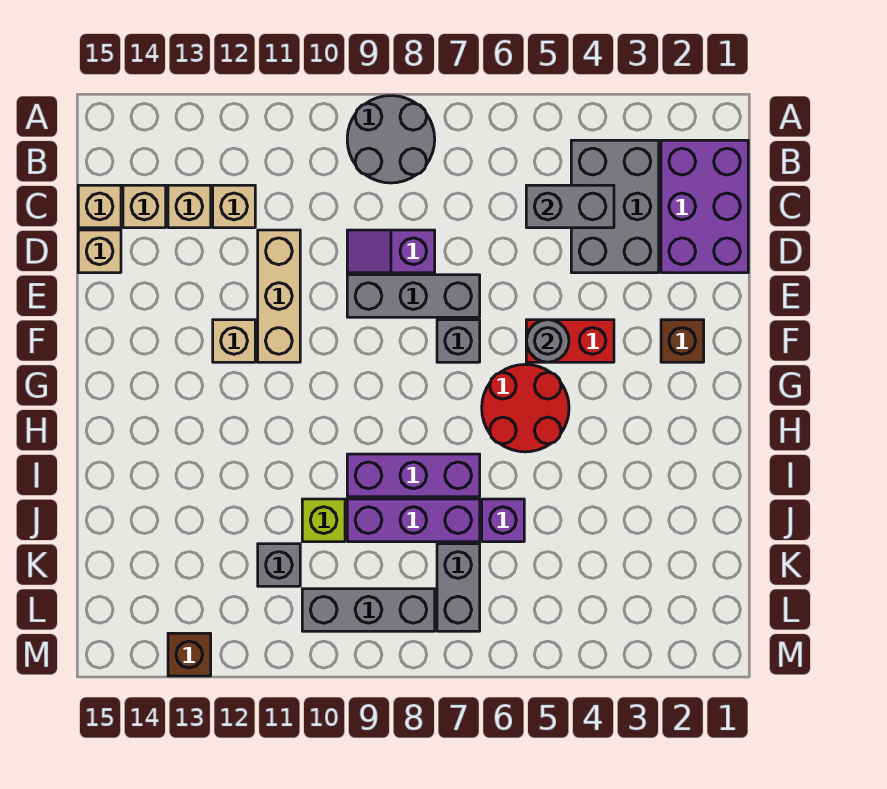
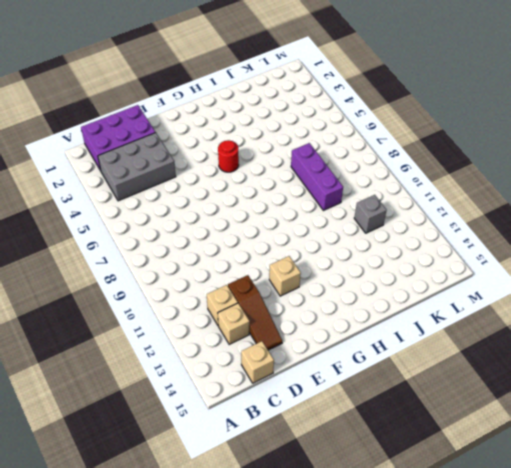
brown 1x3 slope [228,275,282,350] -> none
red 1x1 round brick [218,140,239,172] -> red 2x2 round brick [482,364,569,452]
none -> grey 2x2 round brick [347,96,435,183]
none -> tan 1x1 brick [123,185,166,228]
none -> purple 1x2 slope [347,230,435,273]

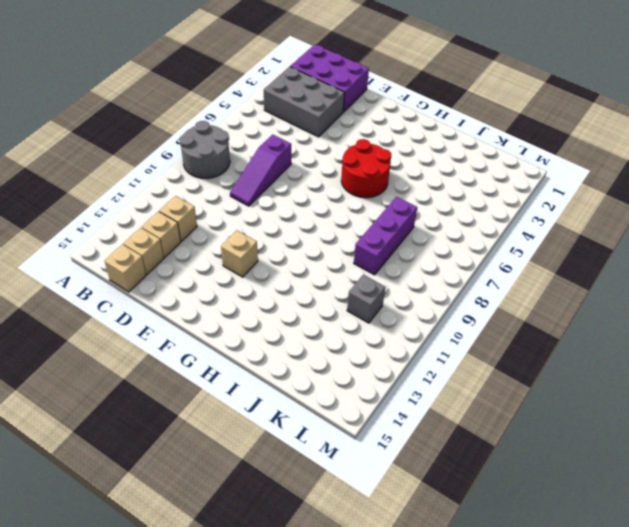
purple 1x3 slope [230,135,291,206] -> purple 1x2 slope [347,230,435,273]
none -> tan 1x3 brick [258,230,300,362]
none -> tan 1x1 brick [78,230,121,273]
none -> grey 1x3 brick [347,275,480,317]

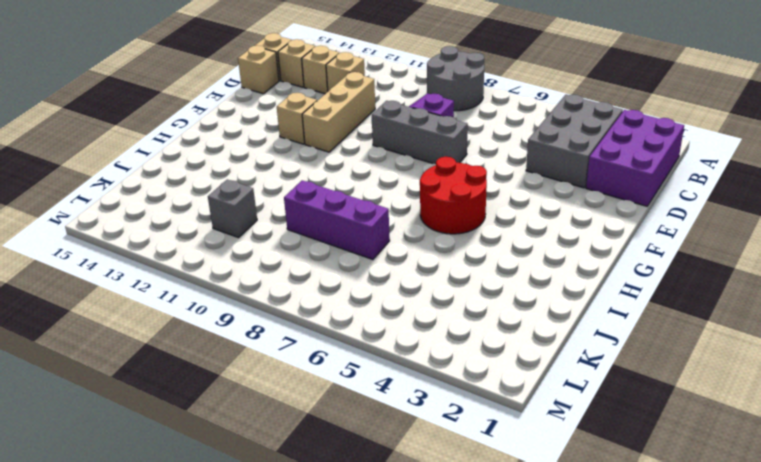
none -> brown 1x1 brick [661,320,704,362]
none -> red 1x2 brick [526,320,614,362]
none -> grey 1x1 brick [437,320,480,362]

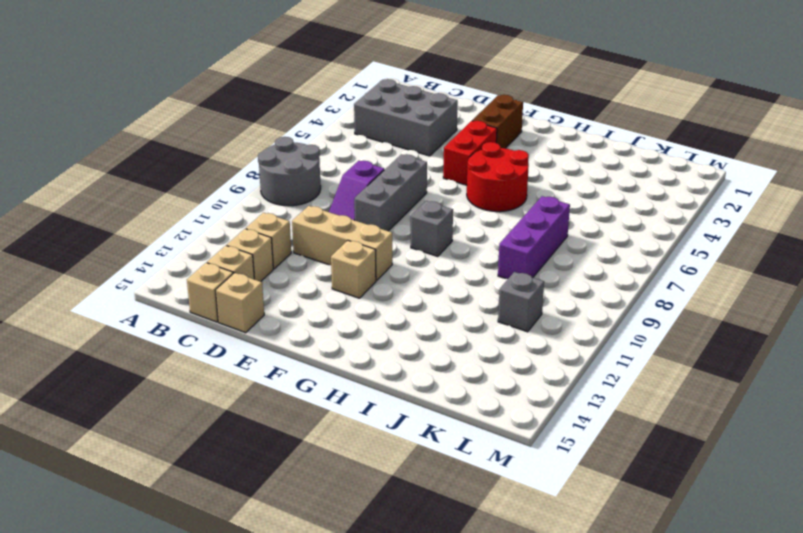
brown 1x2 brick [472,95,523,148] -> brown 1x1 brick [661,320,704,362]
grey 1x1 brick [411,201,453,257] -> grey 1x1 brick moved to [437,320,480,362]
none -> purple 2x3 brick [661,140,748,273]
none -> purple 1x3 brick [347,454,480,497]
none -> purple 1x1 brick [482,499,524,542]

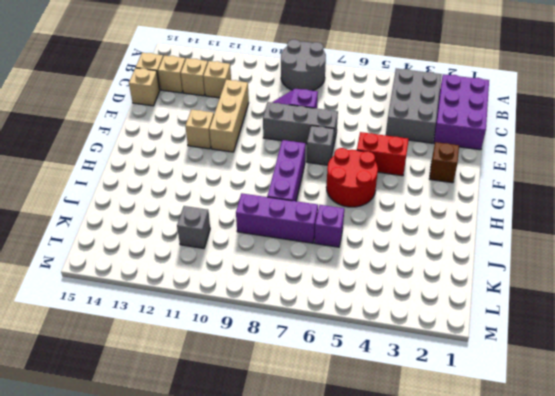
purple 1x3 brick [267,140,306,201] -> purple 1x3 brick turned to [347,454,480,497]
none -> lime 1x1 brick [302,499,345,542]
none -> grey 1x2 brick [437,544,480,631]
none -> grey 1x3 brick [302,589,435,631]

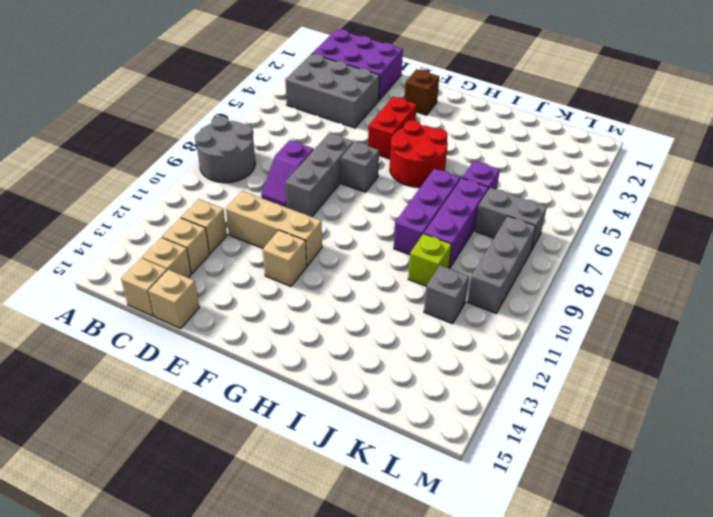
none -> brown 1x1 brick [168,633,211,676]
none -> grey 1x2 brick [526,185,614,228]
none -> grey 1x1 round brick [526,320,569,362]

